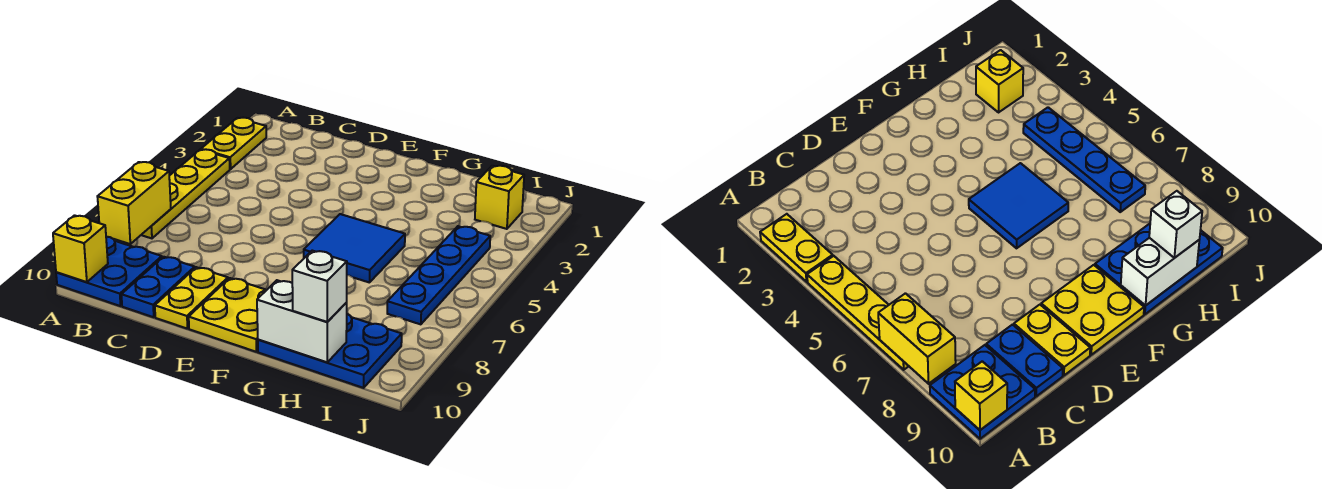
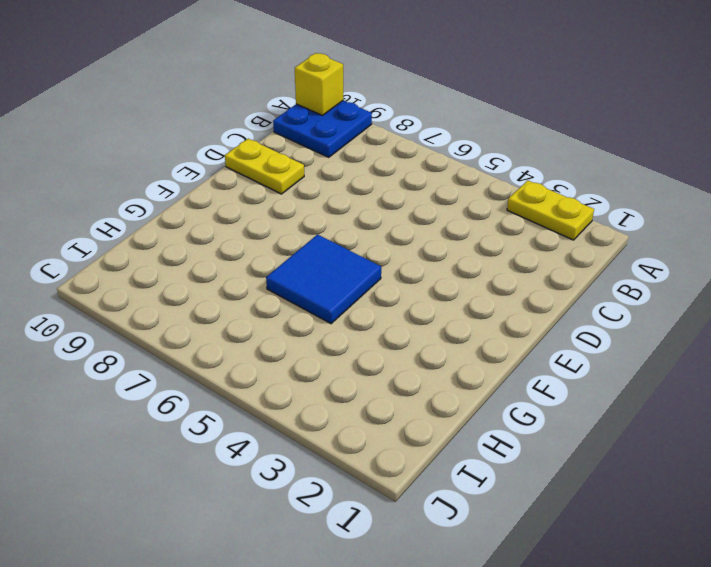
none -> yellow 1x4 plate [142,149,230,238]
none -> blue 1x2 plate [121,257,195,317]
none -> yellow 2x2 plate [189,278,266,352]

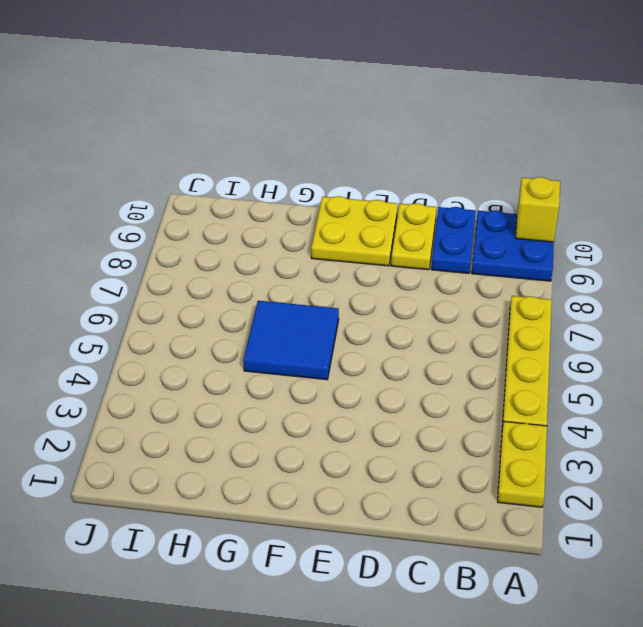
none -> blue 2x3 plate [258,314,402,388]
none -> yellow 1x1 brick [475,166,524,229]
none -> blue 1x4 plate [387,226,490,324]

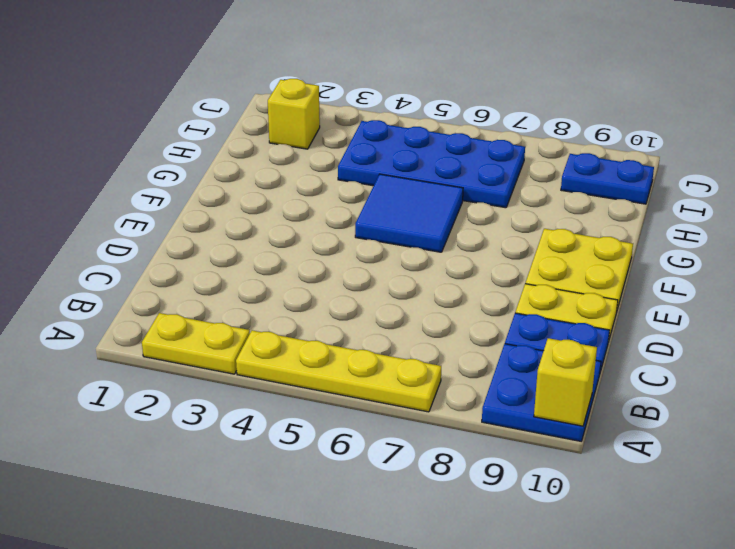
blue 2x4 plate [338,120,525,208] -> blue 1x4 plate [387,226,490,324]
blue 1x2 plate [561,153,654,204] -> blue 2x3 plate [258,314,402,388]
none -> yellow 1x2 brick [97,162,171,244]
none -> white 1x2 brick [257,280,347,362]
none -> white 1x1 brick [292,251,347,322]

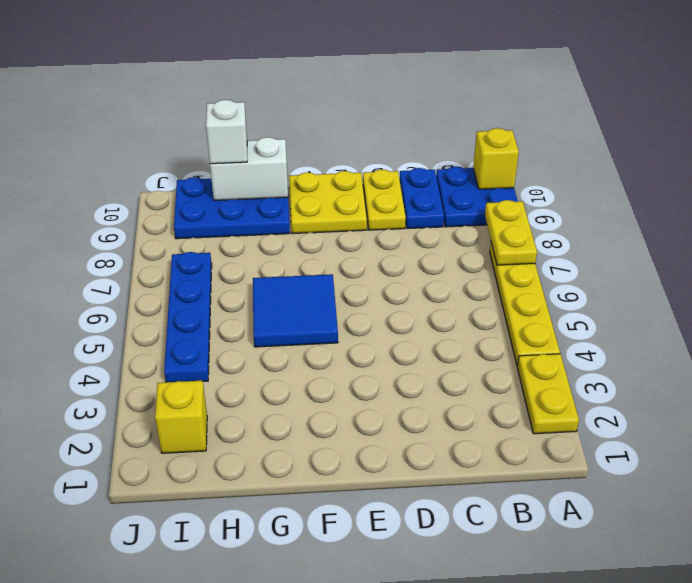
yellow 1x2 plate [485,200,537,265] -> yellow 1x2 brick [97,162,171,244]

